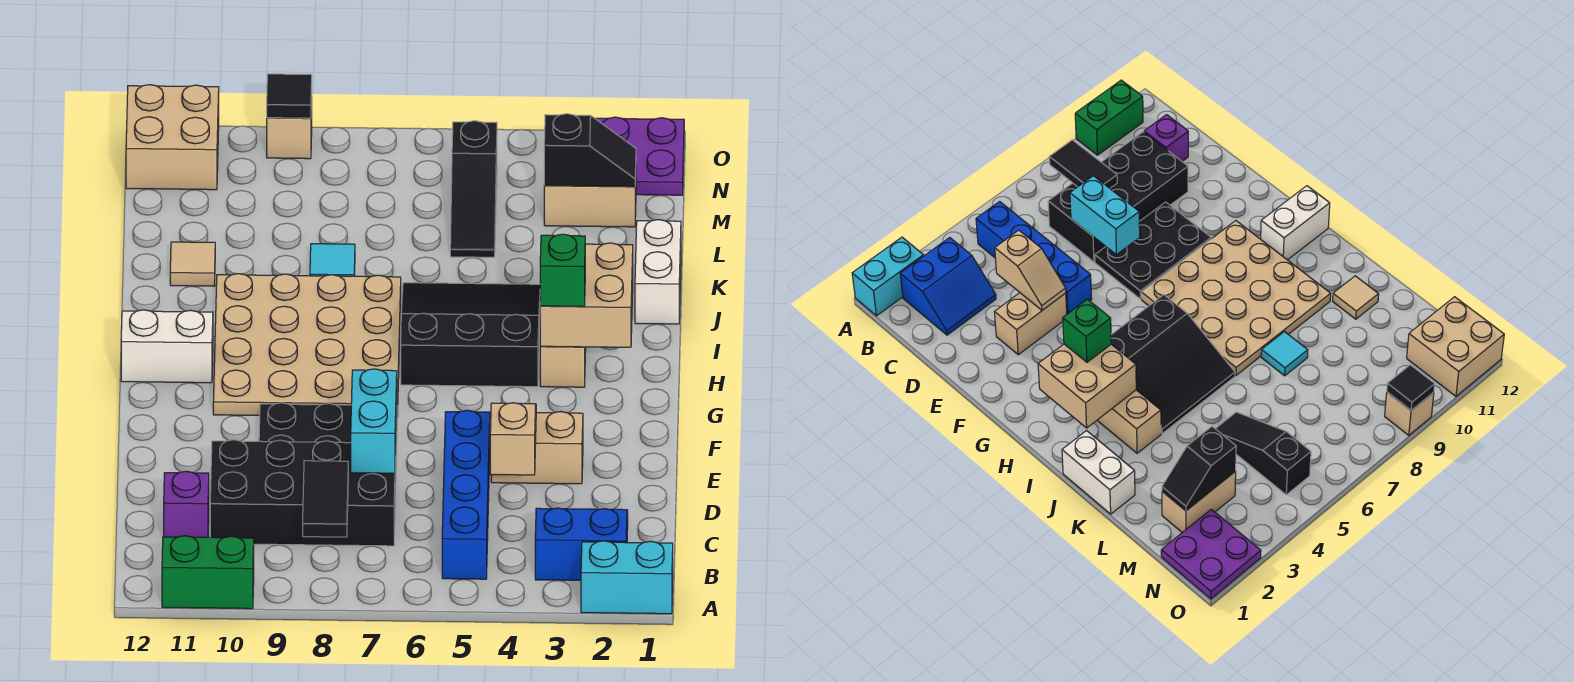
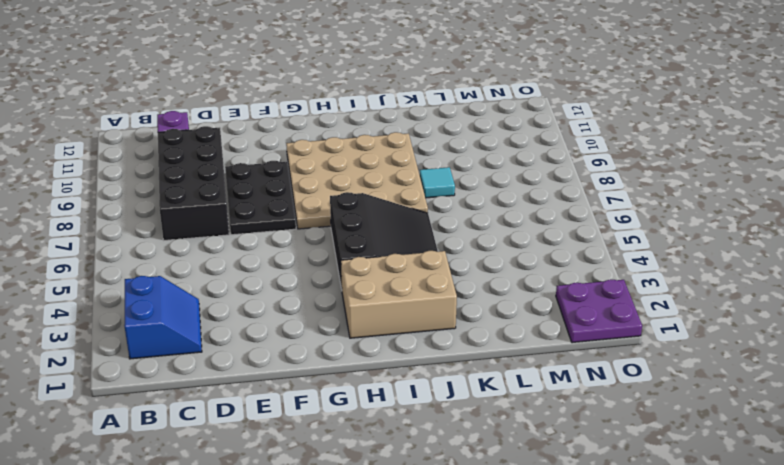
tan 2x3 brick [341,251,457,338] -> tan 1x3 brick [540,346,586,387]
none -> cyan 1x2 brick [581,541,673,614]
none -> green 1x2 brick [162,536,254,609]
none -> blue 1x4 brick [442,410,490,579]

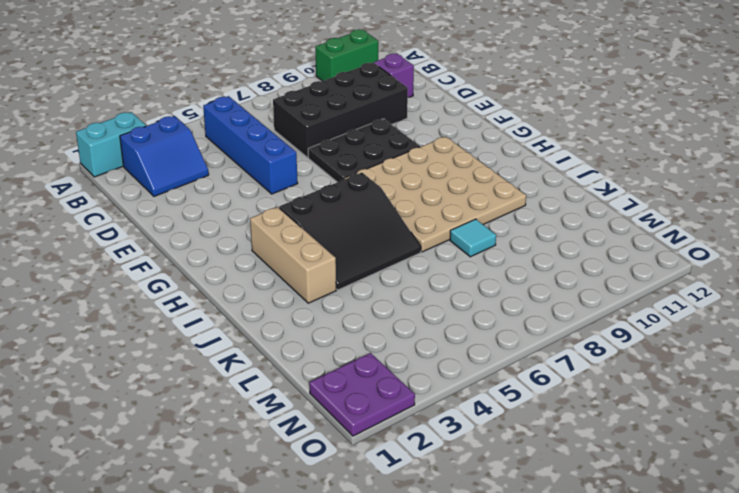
none -> tan 1x2 brick [491,412,583,484]
none -> white 1x2 brick [121,310,213,383]
none -> white 1x2 brick [635,220,681,324]

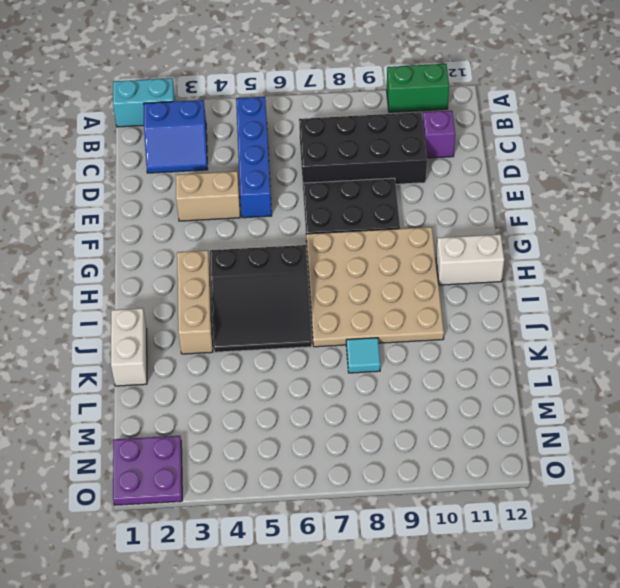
none -> tan 1x1 tile [170,242,215,286]
none -> black 1x3 slope [450,121,497,257]
none -> tan 1x2 brick [544,176,636,227]

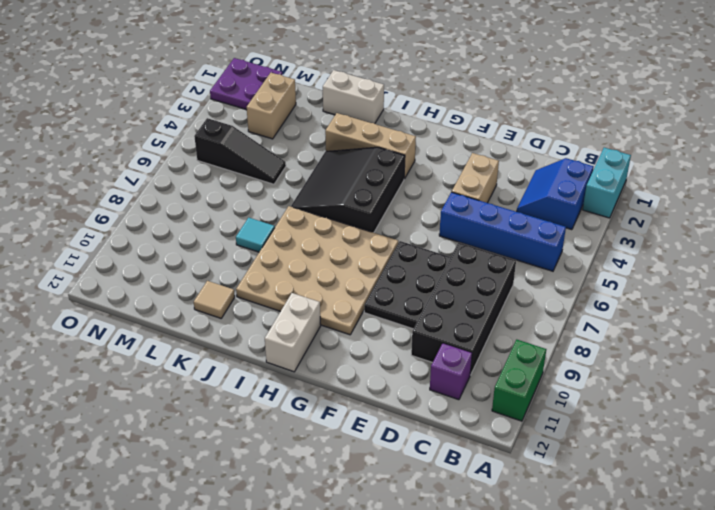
none -> tan 2x2 brick [126,85,219,190]
none -> tan 1x1 brick [267,97,312,159]
none -> black 1x2 tile [303,461,348,537]

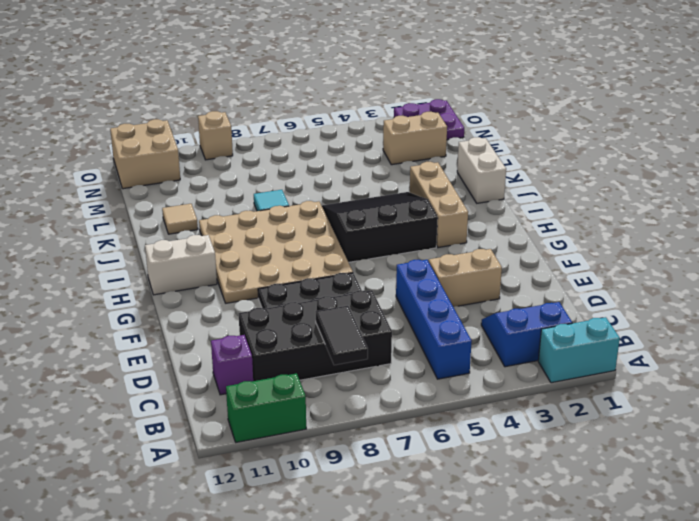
none -> black 1x3 slope [450,121,497,257]
none -> tan 1x2 slope [490,403,536,475]
none -> cyan 1x2 brick [351,369,397,473]

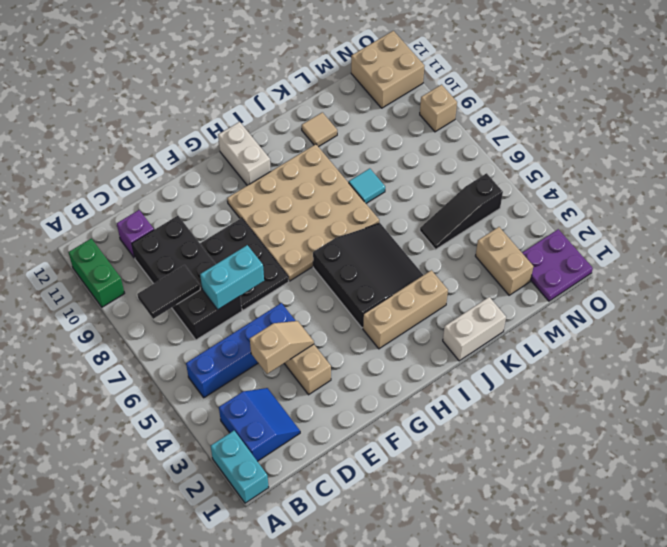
none -> tan 2x2 brick [540,243,633,347]
none -> black 1x2 slope [544,114,636,187]
none -> black 1x1 tile [267,74,312,118]

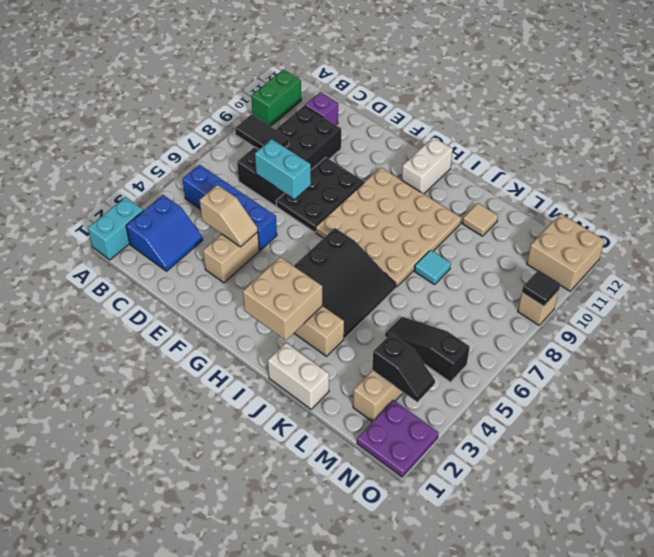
black 1x2 slope [372,334,435,402] -> black 1x2 slope turned to [544,114,636,187]
none -> green 1x1 brick [540,234,585,307]

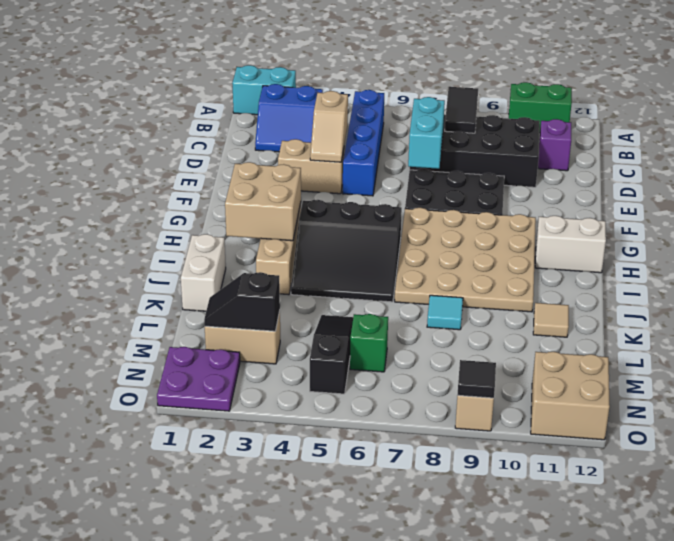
green 1x1 brick [350,314,388,372] -> green 1x1 brick moved to [540,234,585,307]

